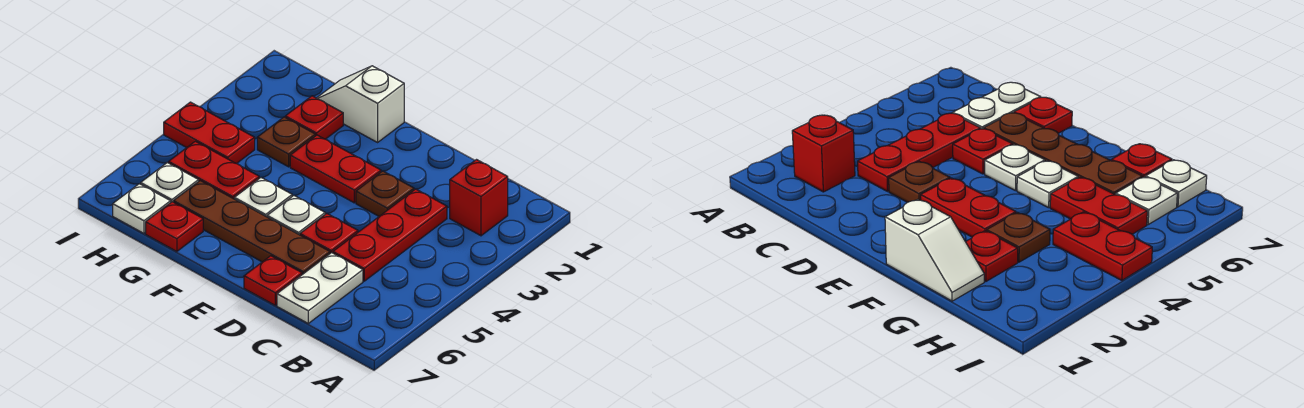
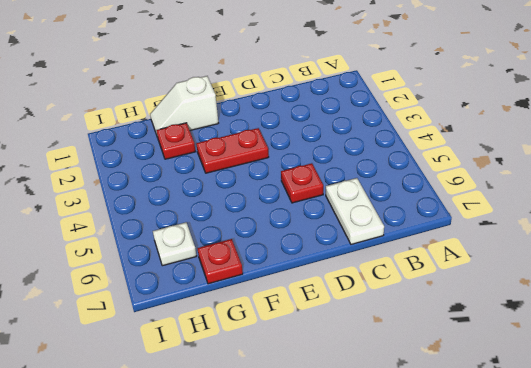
none -> red 1x1 brick [450,160,508,236]
none -> red 1x3 plate [333,189,447,281]
none -> brown 1x1 plate [356,171,414,216]

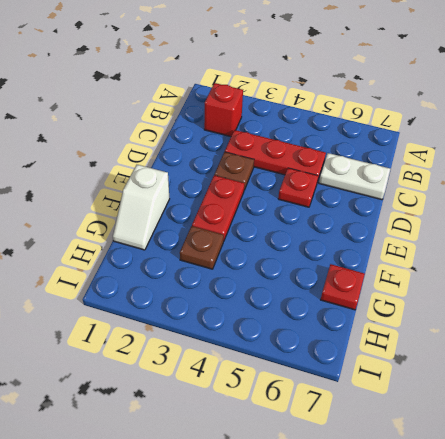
none -> brown 1x4 plate [174,181,330,275]
none -> red 1x1 plate [244,256,302,305]
none -> white 1x1 plate [267,196,325,235]

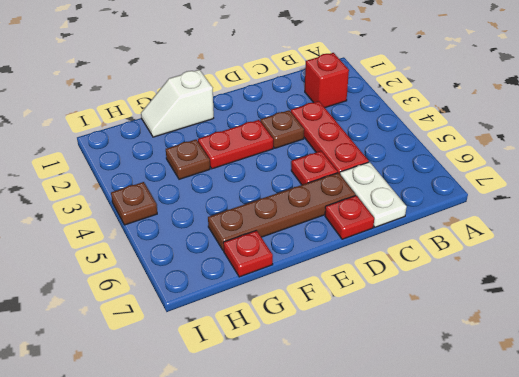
brown 1x1 plate [111,182,157,225] -> red 1x2 plate [164,102,255,164]
none -> white 1x1 plate [267,196,325,235]
none -> white 1x1 plate [234,178,292,217]
none -> red 1x1 plate [285,96,343,139]

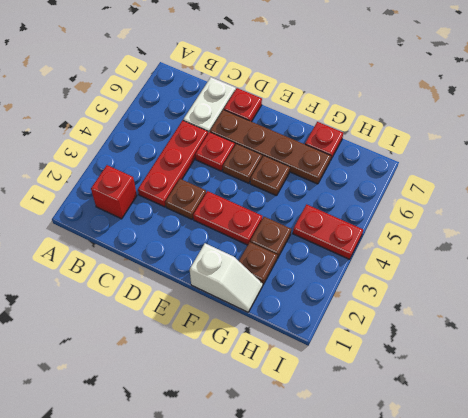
brown 1x1 plate [223,144,262,183] -> white 1x1 plate [267,196,325,235]
brown 1x1 plate [250,156,290,196] -> white 1x1 plate [234,178,292,217]
brown 1x1 plate [239,242,277,284] -> red 1x1 plate [285,96,343,139]
none -> red 1x2 plate [169,141,259,199]
none -> white 1x1 plate [141,163,199,202]
none -> white 1x1 plate [113,184,171,233]

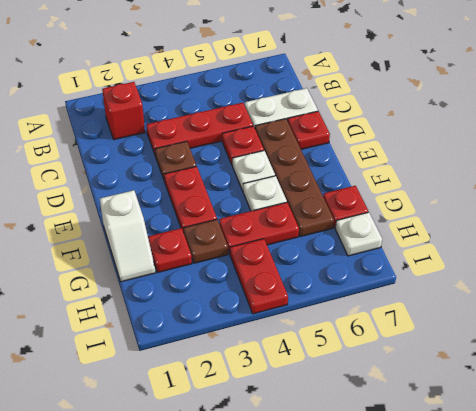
red 1x2 plate [219,202,299,254] -> red 1x2 plate turned to [169,141,259,199]
none -> white 1x1 plate [141,163,199,202]

